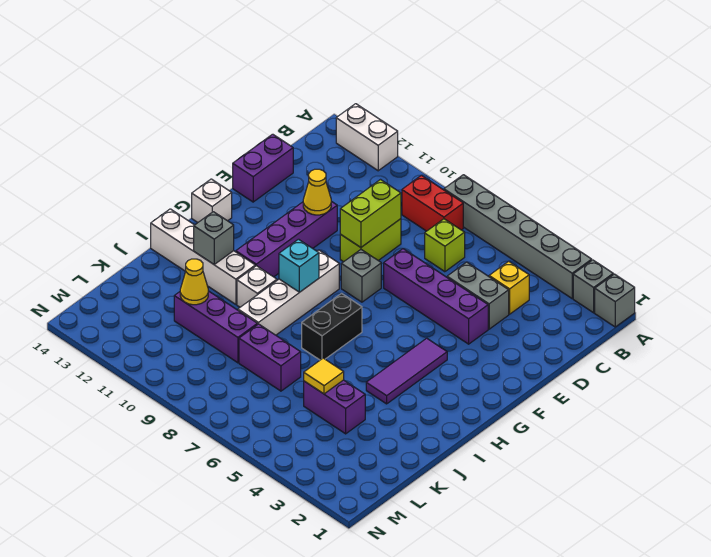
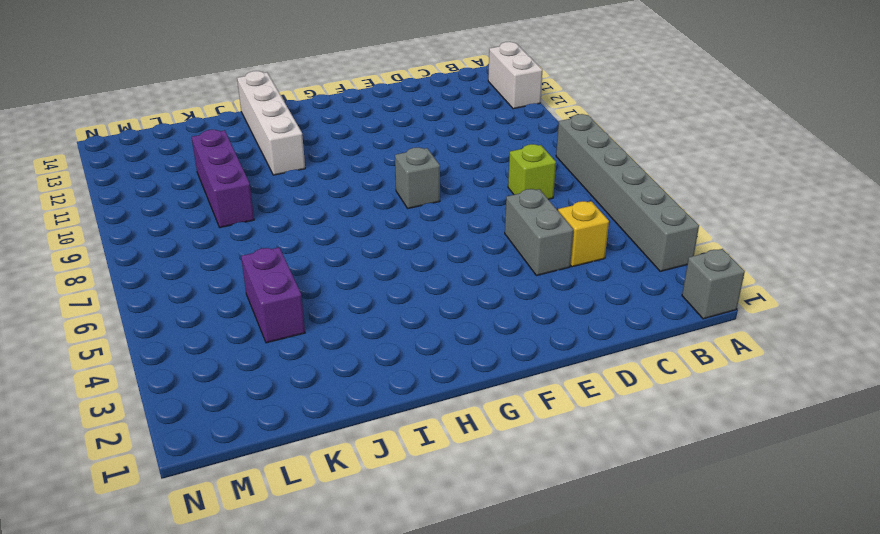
none -> grey 1x1 brick [573,260,613,313]
none -> red 1x2 brick [402,175,463,231]
none -> lime 1x2 brick [340,219,401,262]

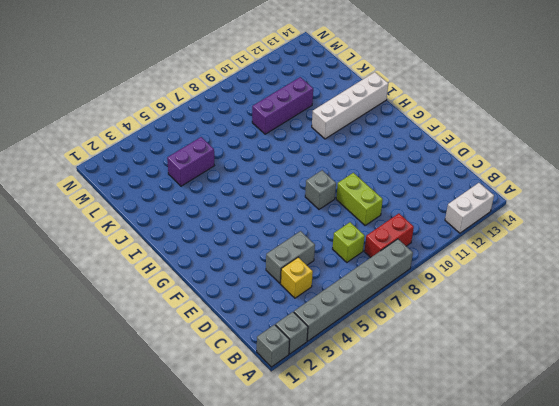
none -> purple 1x2 brick [233,134,293,202]
none -> purple 1x4 brick [384,249,488,344]
none -> purple 1x4 brick [236,201,337,277]

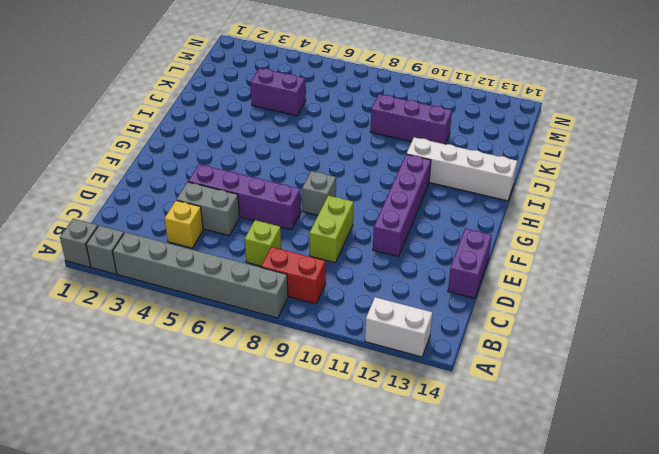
none -> purple 1x3 tile [366,338,447,404]
none -> white 1x4 brick [238,250,339,335]
none -> white 1x1 brick [192,179,232,222]

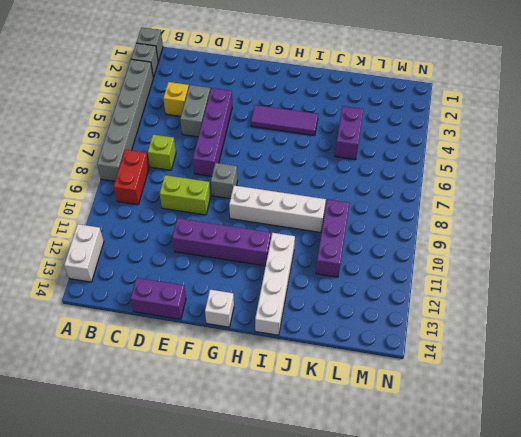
none -> black 1x2 brick [302,293,362,360]
none -> white 1x1 brick [237,266,277,307]
none -> purple 1x2 brick [239,324,301,391]

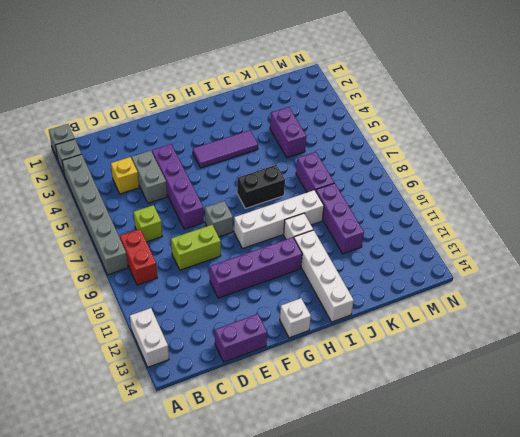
none -> lime 1x2 brick [340,180,401,247]
none -> yellow 1x1 cone [303,169,331,215]
none -> cyan 1x1 brick [279,239,319,292]

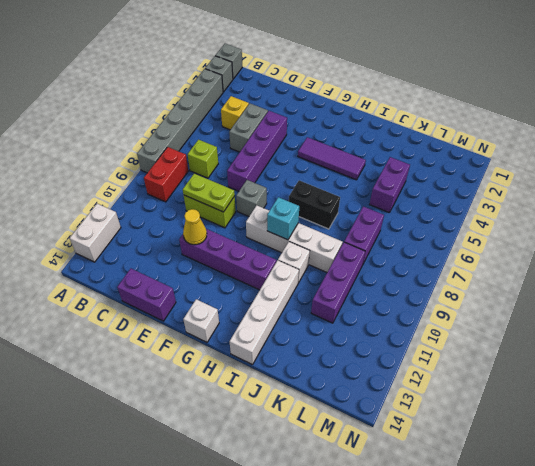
lime 1x2 plate [183,174,235,212] -> lime 1x2 brick [340,180,401,247]
none -> grey 1x1 brick [194,212,234,264]
none -> yellow 1x1 tile [304,358,344,394]
none -> yellow 1x1 cone [180,259,208,305]

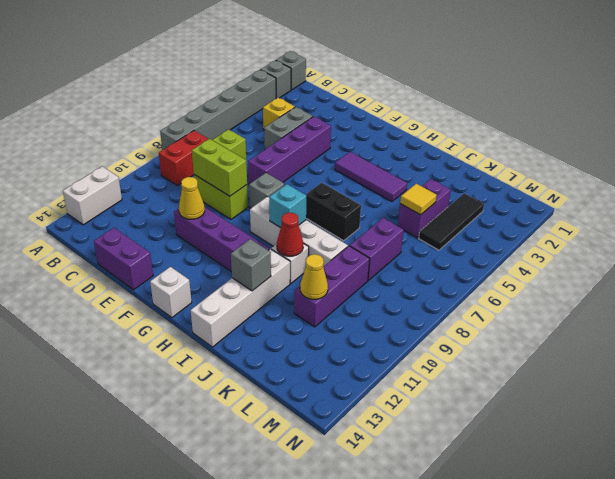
red 1x1 cone [277,213,303,256] -> none
black 1x3 tile [419,193,484,250] -> none

